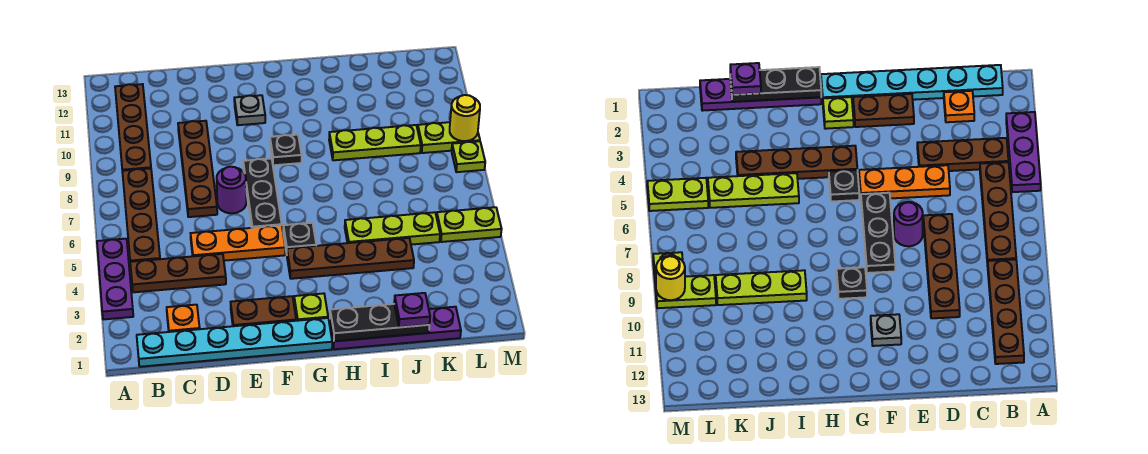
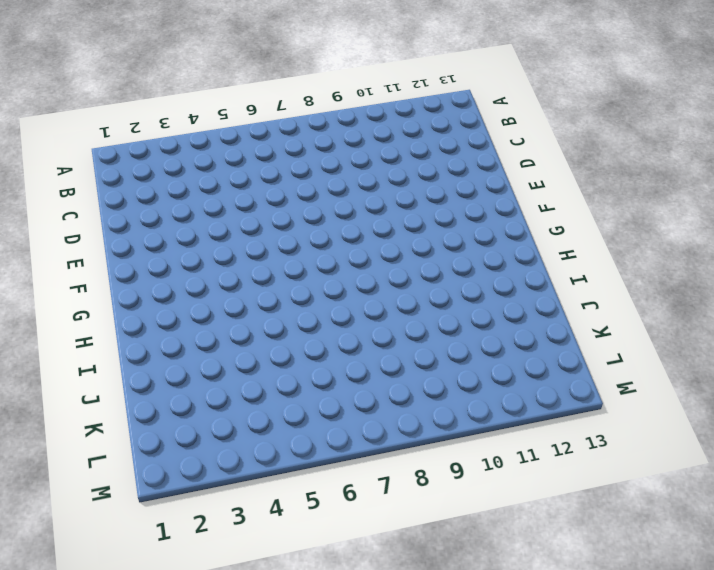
none -> purple 1x3 plate [97,239,133,320]
none -> cyan 1x6 plate [137,318,332,367]
none -> brown 1x3 plate [130,254,226,292]

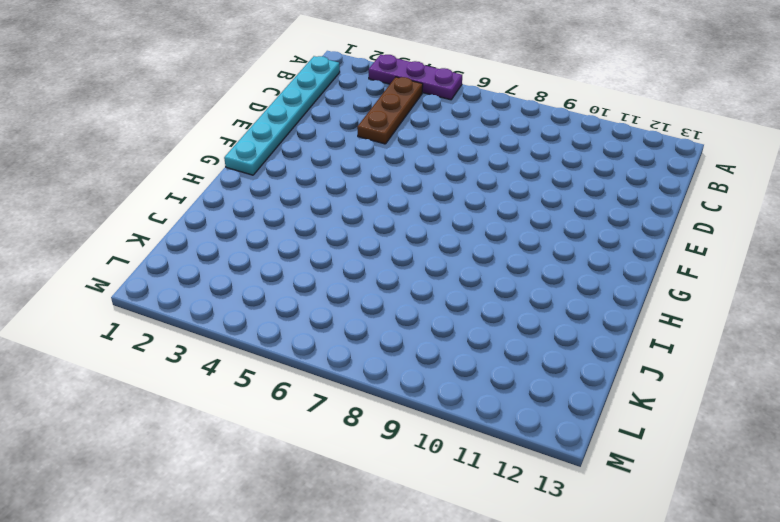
none -> brown 1x4 plate [122,168,160,262]
none -> brown 1x4 plate [115,84,151,171]
none -> orange 1x1 plate [167,305,200,332]

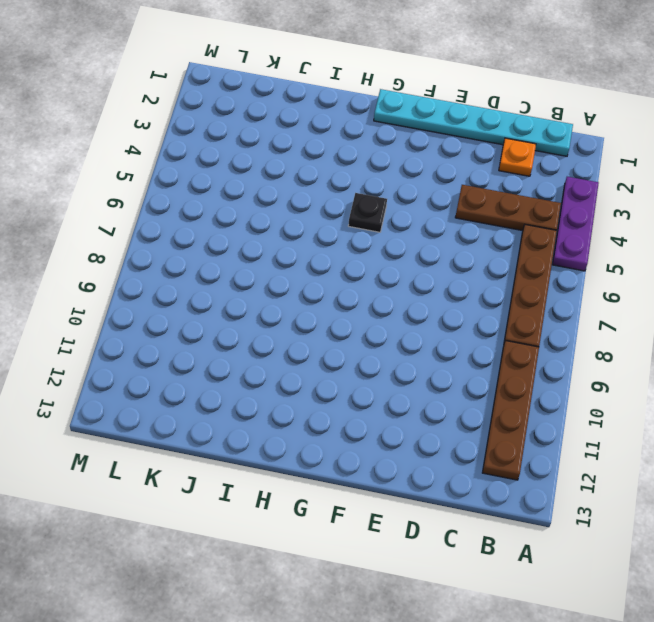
none -> orange 1x3 plate [191,225,285,261]
none -> brown 1x4 plate [178,121,217,217]
none -> brown 1x2 plate [231,296,296,326]

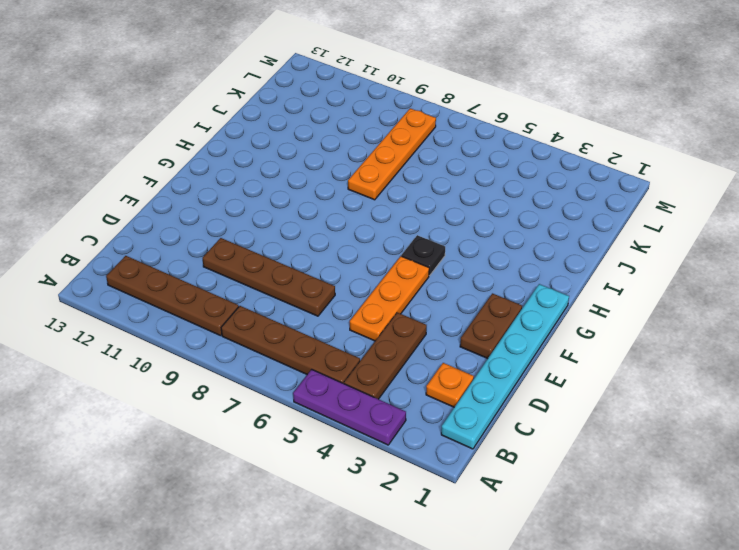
orange 1x4 plate [348,108,436,200] -> none
none -> purple 1x1 round brick [217,167,246,213]
none -> black 1x3 plate [243,159,282,228]
none -> grey 1x1 plate [234,95,265,125]

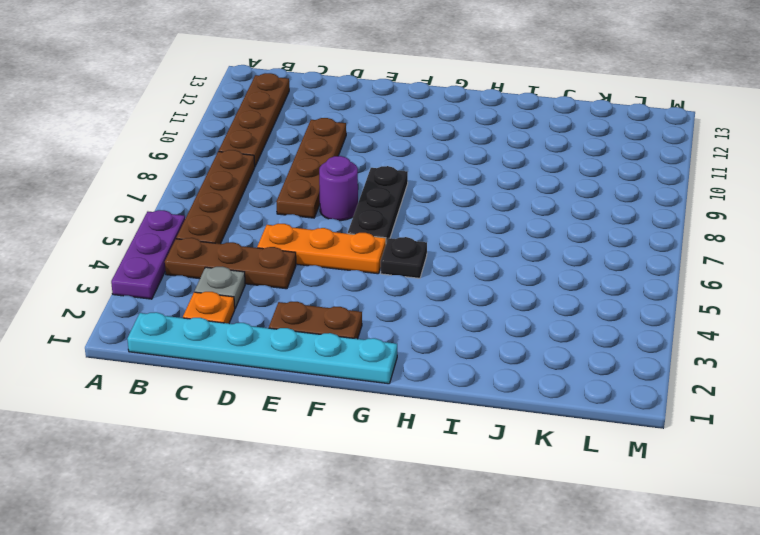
grey 1x1 plate [195,267,245,308] -> grey 1x1 plate moved to [234,95,265,125]
none -> lime 1x1 plate [294,293,328,321]
none -> brown 1x4 plate [287,238,414,279]
none -> black 1x1 plate [270,135,302,165]

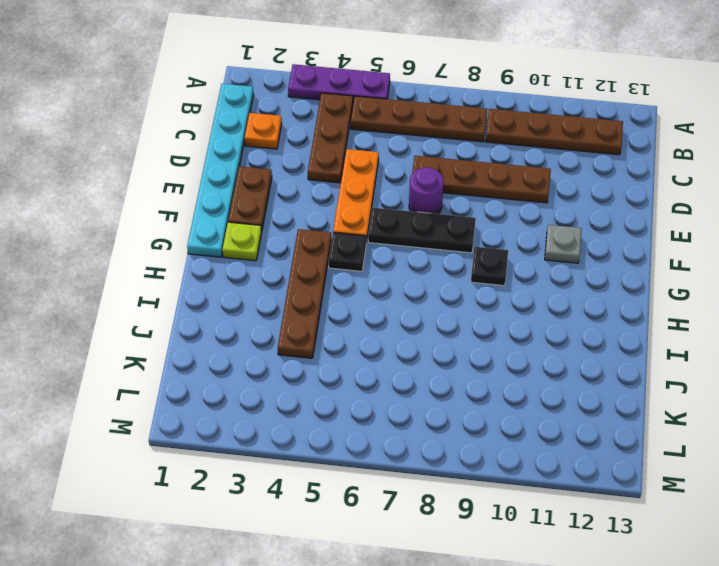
none -> purple 1x4 plate [330,307,461,349]
none -> lime 1x3 plate [345,212,440,245]
none -> lime 1x3 plate [329,125,421,160]

